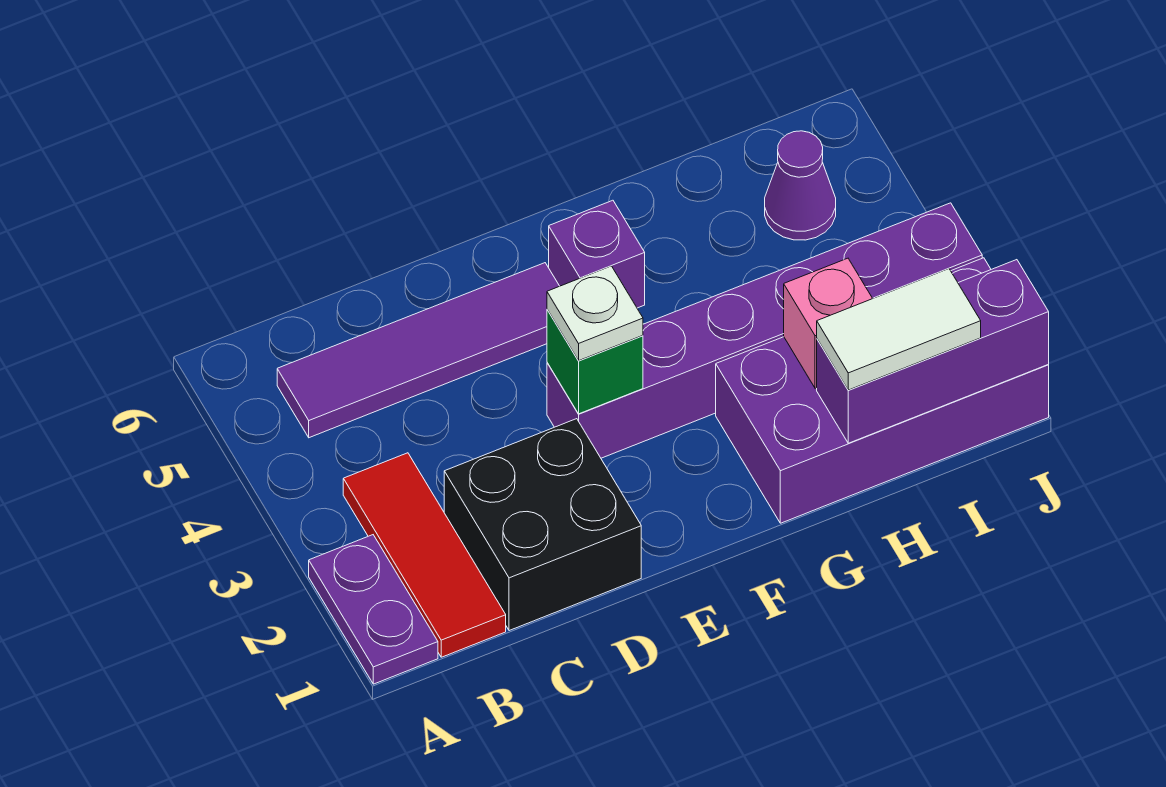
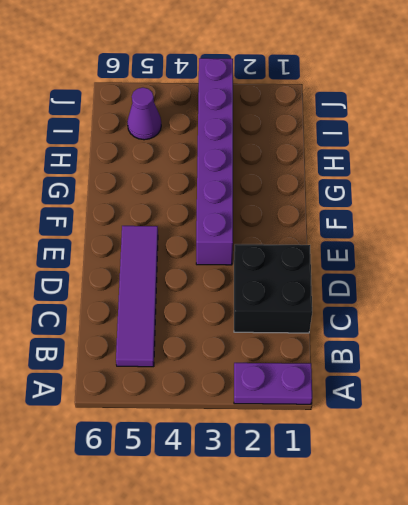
none -> red 1x3 tile [343,453,506,657]
none -> purple 1x1 brick [549,200,645,308]
none -> purple 2x4 brick [716,258,1049,523]

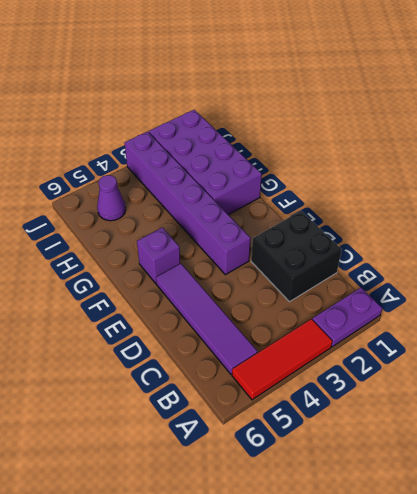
red 1x3 tile [232,319,332,400] -> red 1x3 tile moved to [343,453,506,657]
none -> green 1x1 brick [547,310,643,414]
none -> purple 1x3 brick [817,260,1049,443]
none -> pink 1x1 brick [784,258,873,388]

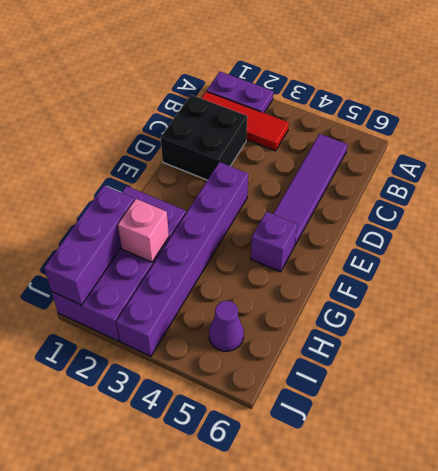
none -> green 1x1 brick [547,310,643,414]
none -> white 1x1 plate [547,266,643,361]
none -> white 1x2 tile [817,269,981,390]

